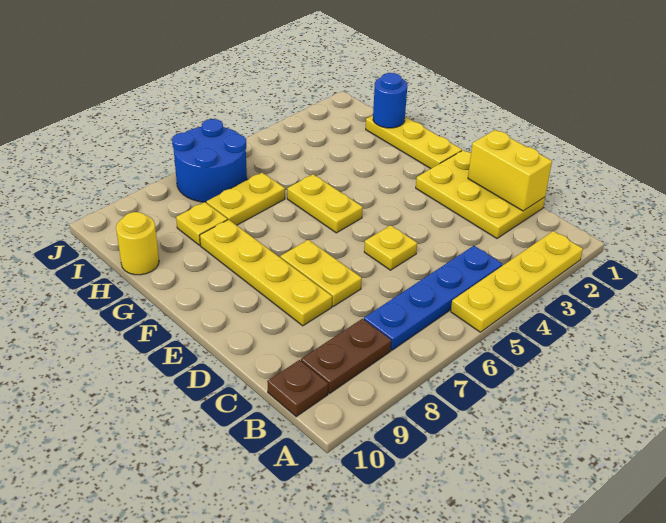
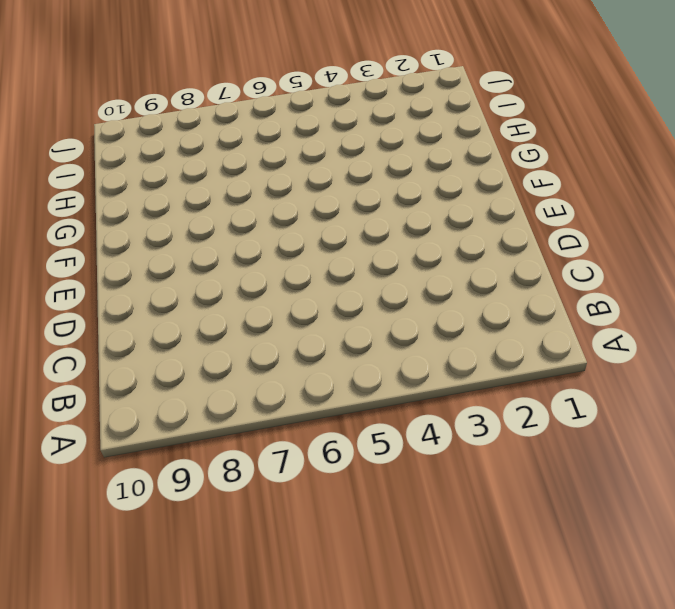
none -> yellow 1x4 plate [451,231,583,332]
none -> blue 1x4 plate [364,246,503,350]
none -> brown 1x2 plate [301,319,391,393]

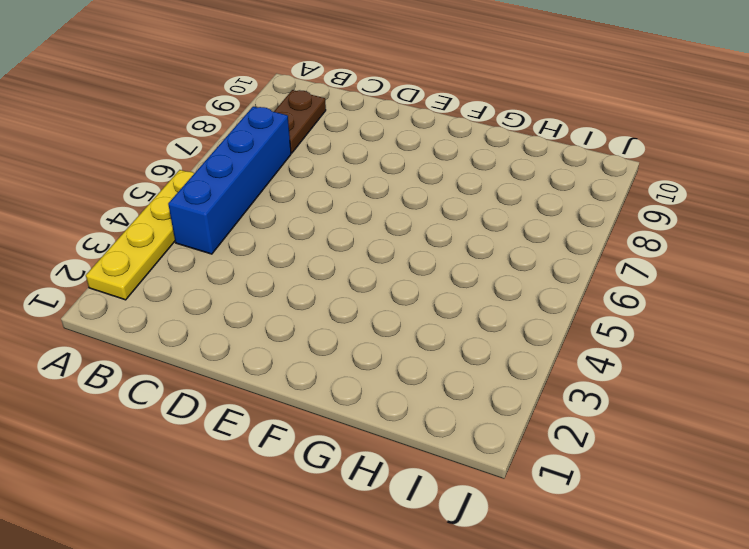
blue 1x4 brick [168,107,291,254] -> blue 1x4 plate [364,246,503,350]
none -> brown 1x1 plate [267,360,328,417]
none -> yellow 2x3 plate [416,150,545,238]
none -> yellow 1x1 plate [364,225,417,270]

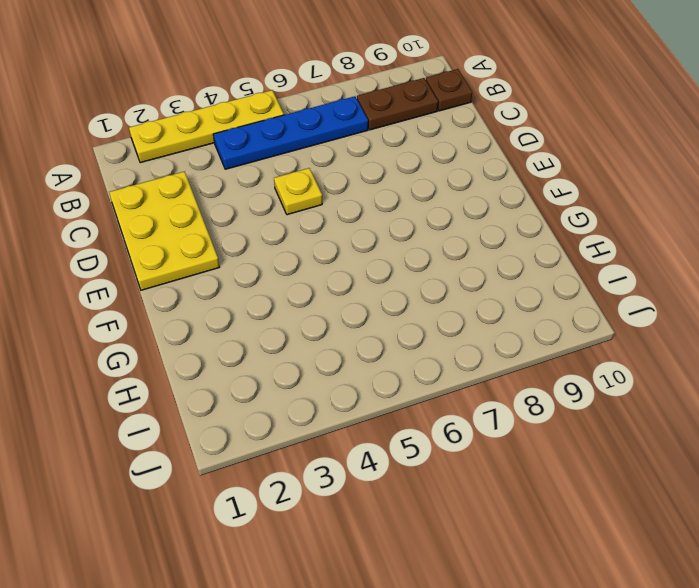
none -> yellow 1x2 plate [280,240,362,306]
none -> yellow 1x4 plate [200,220,332,326]
none -> yellow 1x3 plate [366,115,462,169]

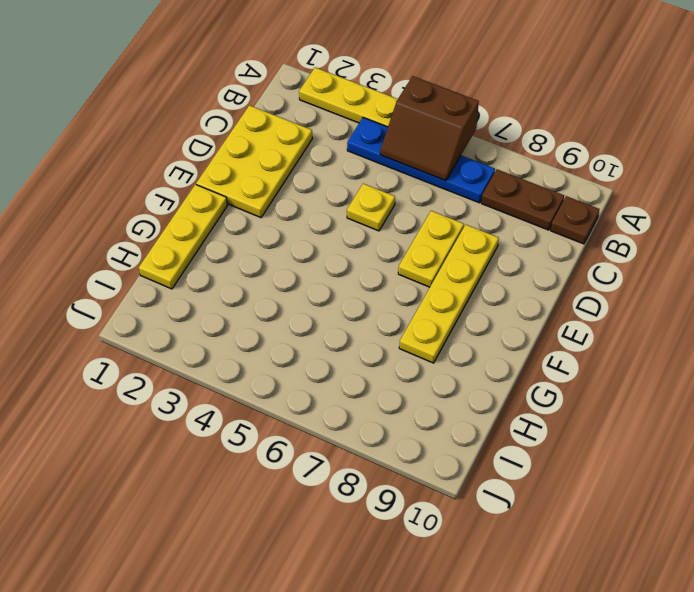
brown 2x2 slope [380,76,479,181] -> none
none -> yellow 1x2 plate [287,174,363,233]
none -> yellow 1x2 plate [206,173,285,225]
none -> yellow 1x1 plate [176,202,227,245]

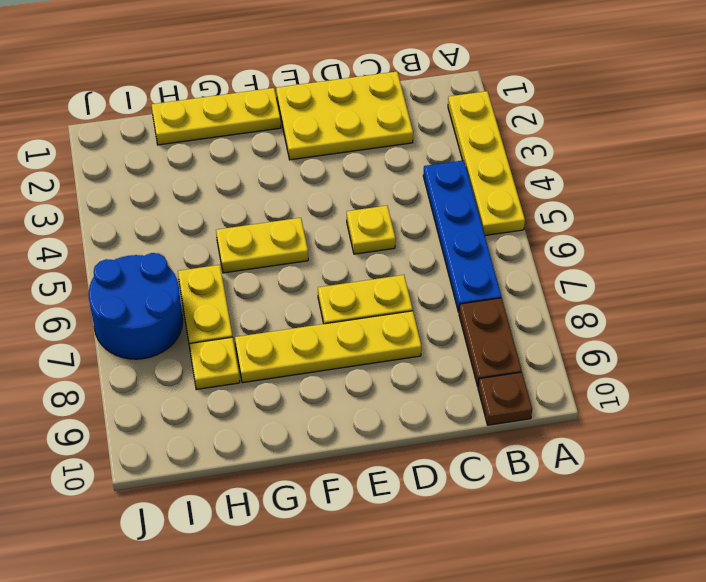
none -> yellow 1x1 round brick [116,212,159,275]
none -> yellow 1x2 brick [468,130,552,211]
none -> blue 1x1 round brick [373,73,407,128]

